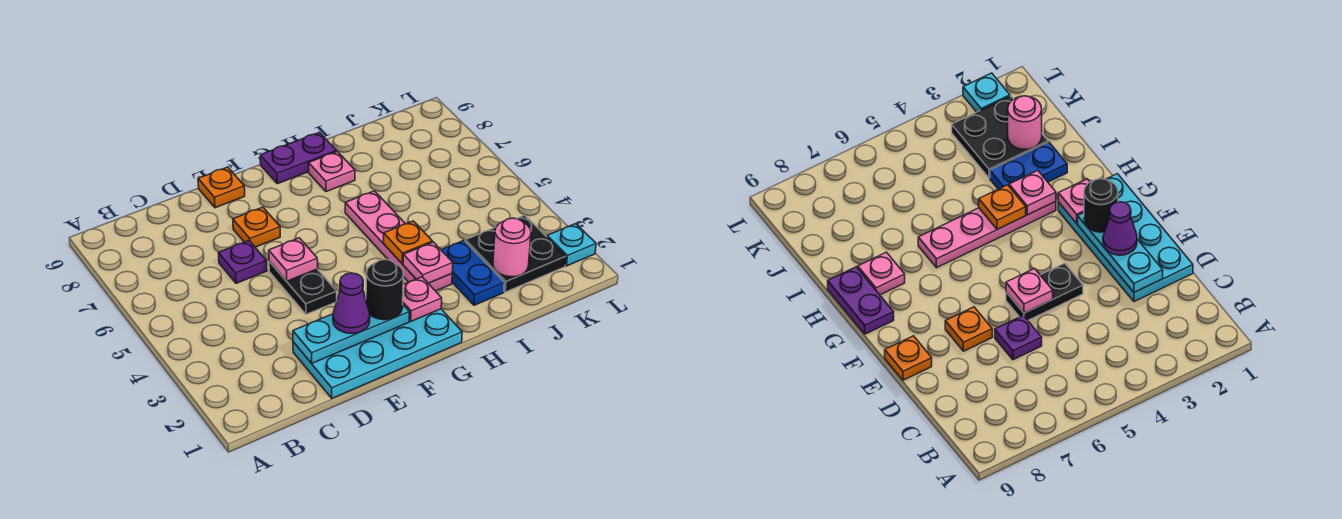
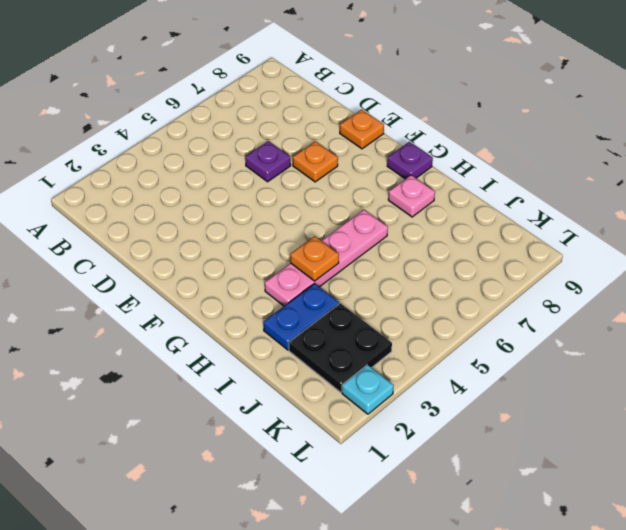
purple 1x1 plate [387,142,433,179] -> purple 1x2 plate [260,132,337,184]
none -> cyan 2x4 plate [293,309,462,398]
none -> black 1x2 plate [269,261,337,314]
none -> cyan 1x3 plate [293,305,409,363]

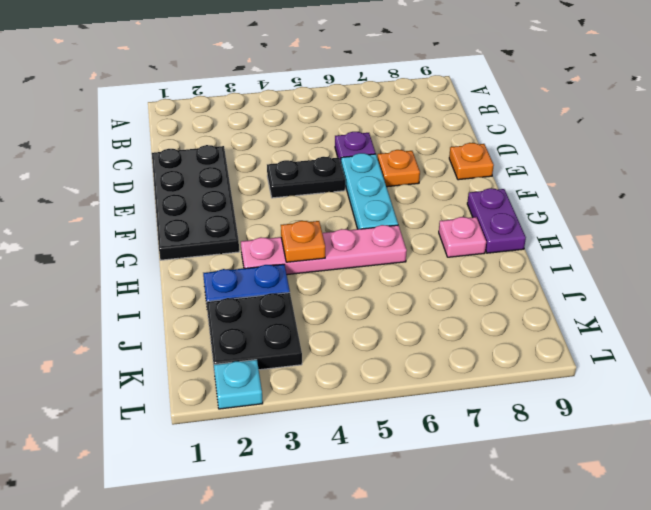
black 2x4 plate [152,145,239,260] -> cyan 2x4 plate [293,309,462,398]
cyan 1x3 plate [341,153,398,229] -> cyan 1x3 plate moved to [293,305,409,363]
none -> pink 1x1 plate [269,238,318,281]
none -> pink 1x1 plate [403,277,442,321]
none -> pink 1x1 plate [403,242,453,283]

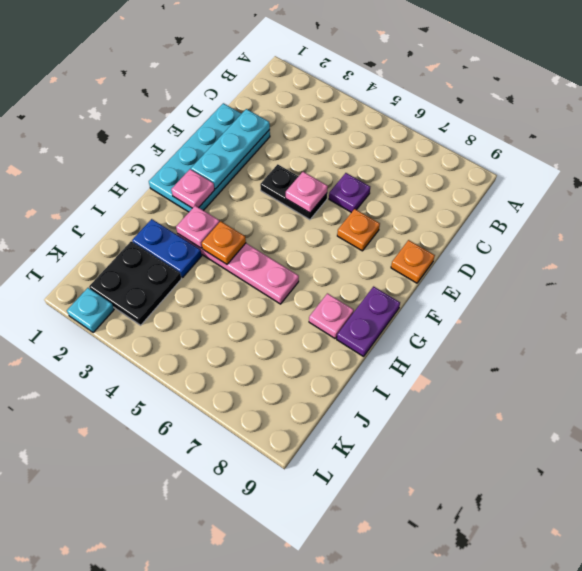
none -> pink 1x1 round brick [493,218,531,277]
none -> purple 1x1 cone [333,273,370,333]
none -> black 1x1 round brick [366,259,403,320]

